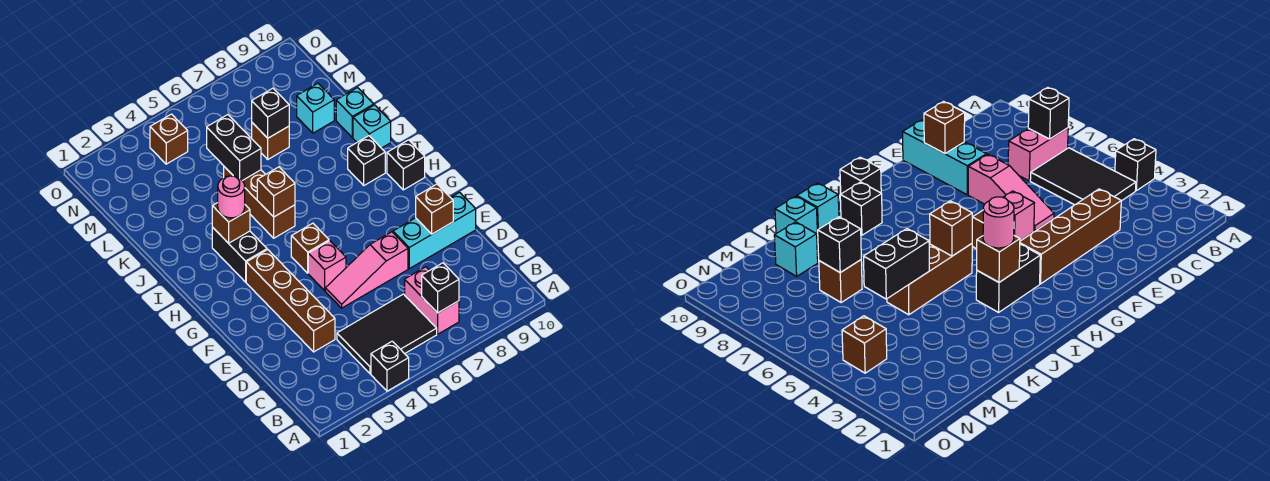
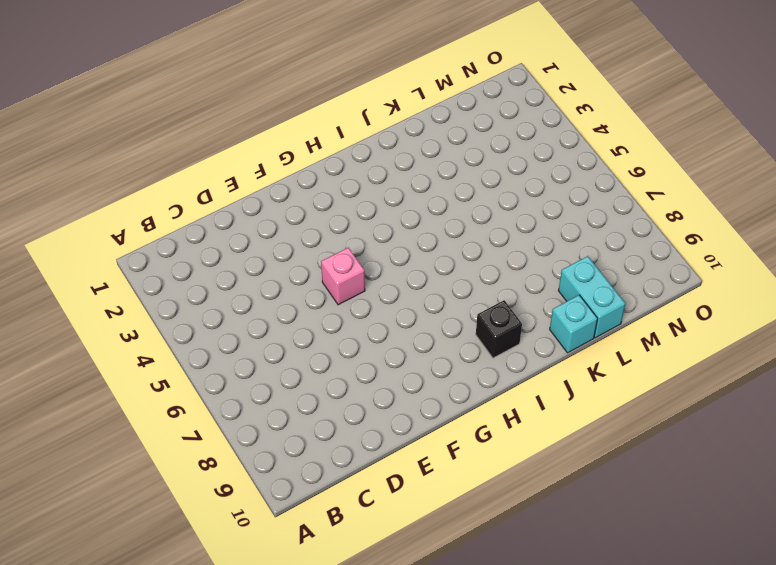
cyan 1x2 brick [558,256,625,338] -> cyan 1x1 brick [297,83,334,133]
none -> black 1x1 brick [371,341,409,391]
none -> black 2x3 tile [337,294,437,374]
none -> pink 1x2 brick [405,267,459,334]

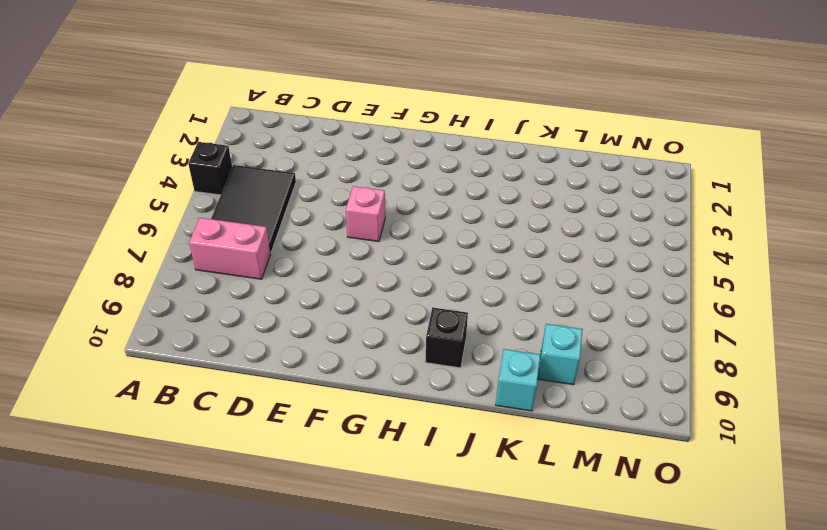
none -> brown 1x4 brick [246,250,335,352]
none -> pink 1x3 slope [325,232,408,308]
none -> cyan 1x3 brick [393,192,476,269]

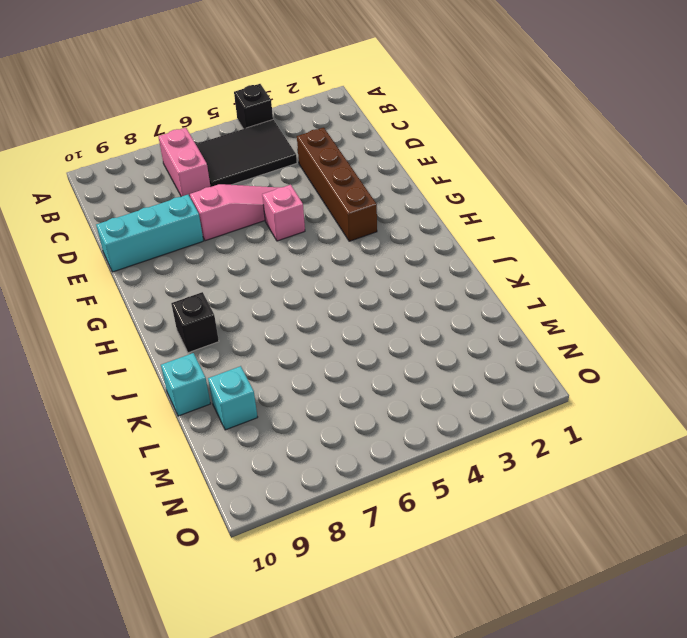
none -> brown 1x1 brick [291,223,329,273]
none -> black 1x2 brick [212,227,267,282]
none -> black 1x1 brick [387,140,425,190]

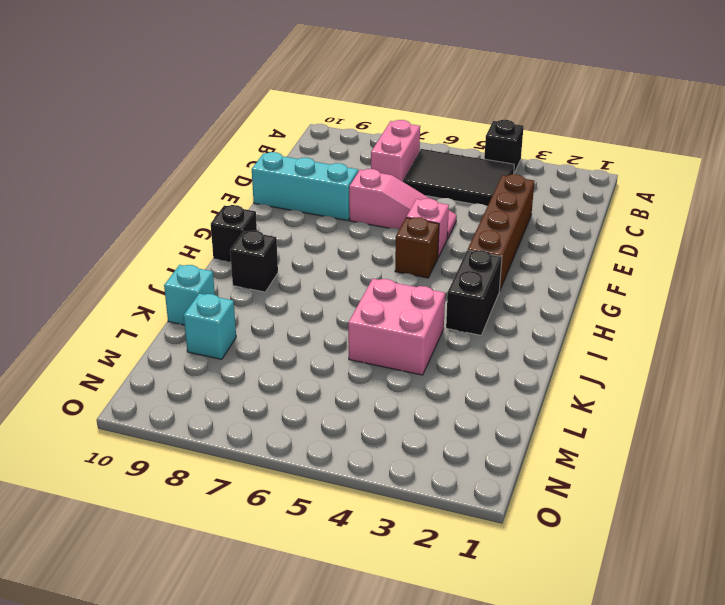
pink 2x2 brick [348,279,445,375] -> brown 1x3 brick [224,167,295,238]
none -> cyan 1x1 brick [353,105,391,148]
none -> brown 1x1 brick [252,123,289,159]
none -> brown 1x1 brick [150,114,188,164]

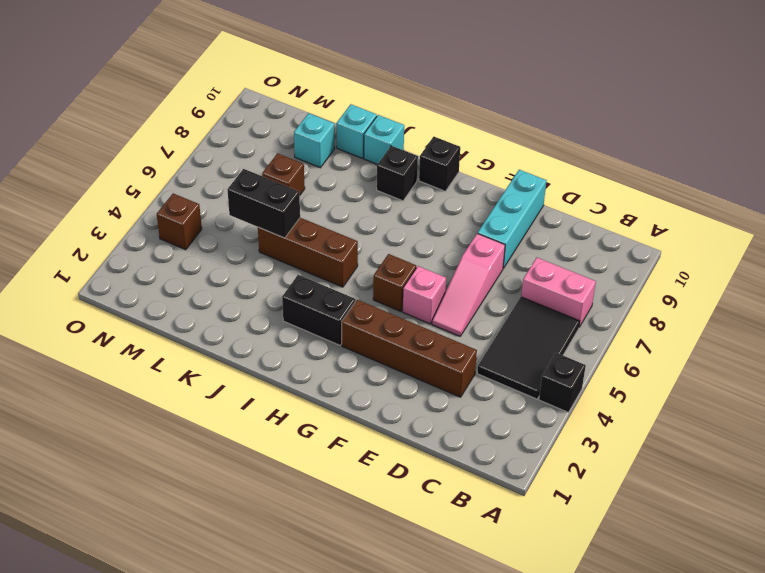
none -> black 1x1 brick [422,263,459,313]
none -> brown 1x1 brick [416,184,453,234]
none -> brown 1x1 brick [212,203,250,243]

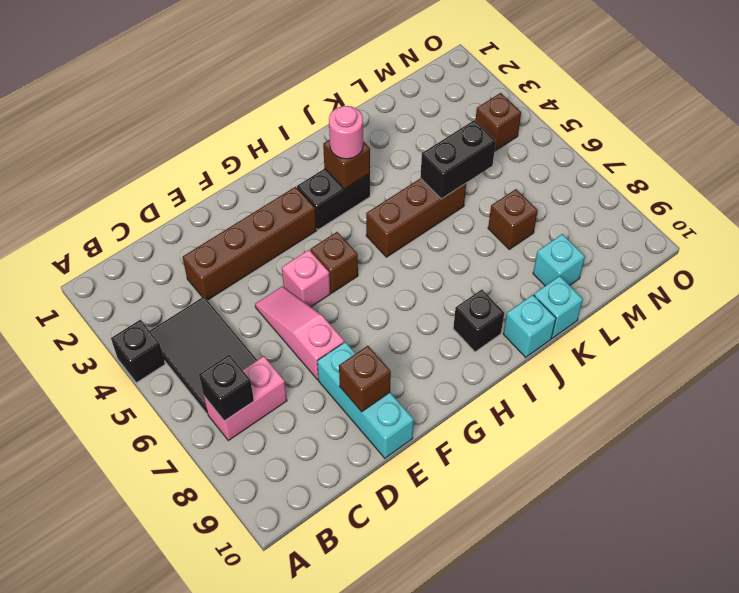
none -> black 1x1 brick [387,140,425,190]
none -> brown 1x1 brick [257,167,295,217]
none -> black 1x1 brick [252,88,289,138]

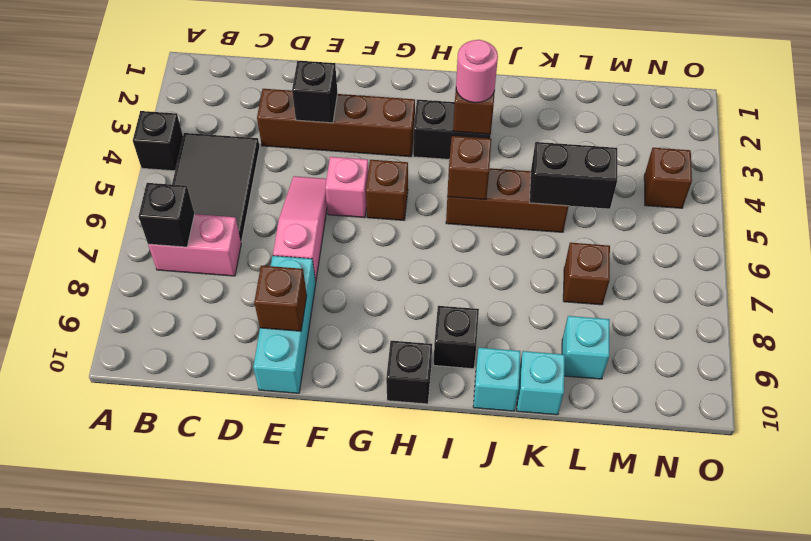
black 1x1 brick [292,60,338,123] -> black 1x1 brick moved to [252,88,289,138]

